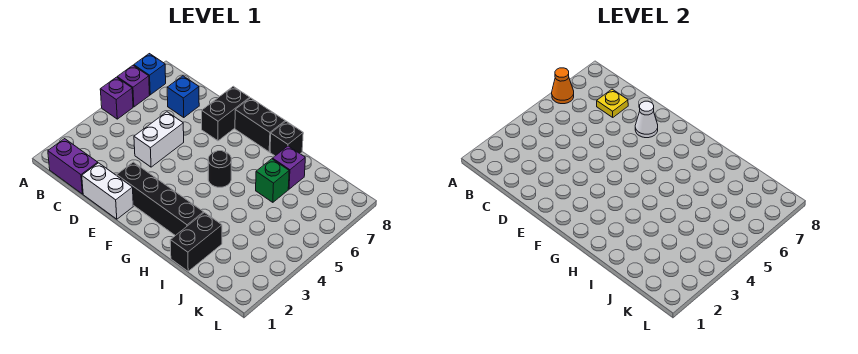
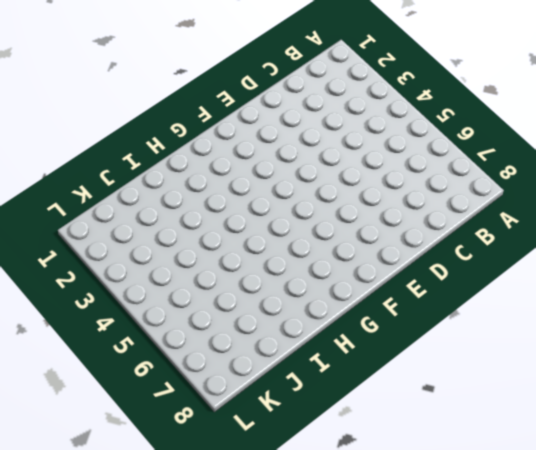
none -> purple 1x1 brick [100,77,133,119]
none -> purple 1x1 brick [117,65,150,107]
none -> blue 1x1 brick [134,54,166,95]

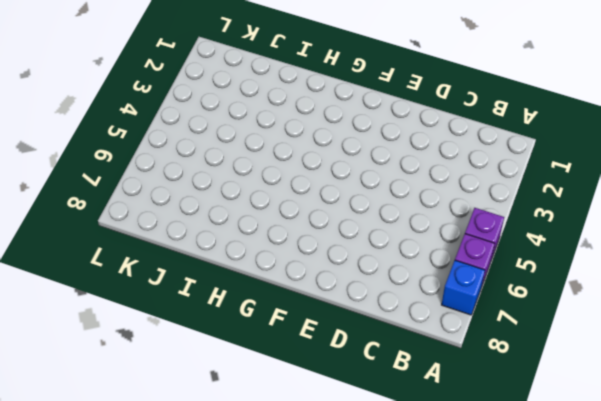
none -> purple 1x2 brick [48,139,98,194]
none -> blue 1x1 brick [167,76,199,117]
none -> white 1x2 brick [82,163,133,219]

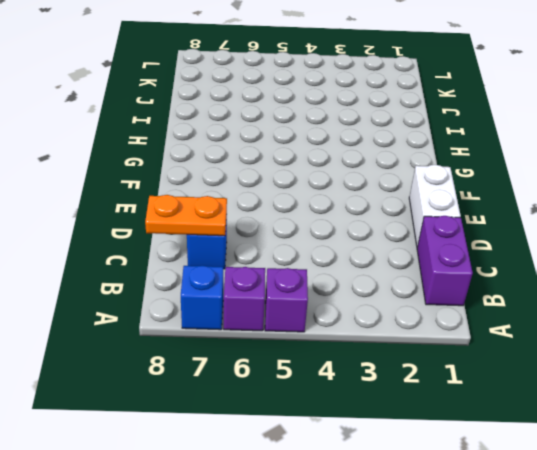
orange 1x2 plate [145,195,227,236] -> yellow 1x1 plate [597,89,628,117]
none -> white 1x2 brick [134,112,184,167]
none -> black 1x4 brick [117,162,204,236]
none -> black 1x2 brick [202,86,250,141]

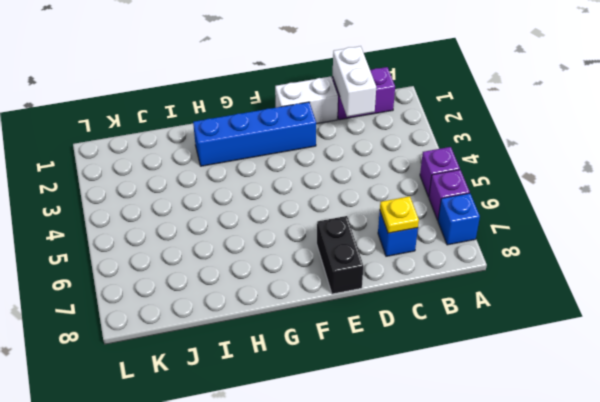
white 1x2 brick [333,46,376,117] -> white 1x2 brick moved to [134,112,184,167]
blue 1x4 brick [193,102,316,166] -> black 1x4 brick [117,162,204,236]
none -> black 1x2 brick [235,98,285,152]
none -> black 1x1 round brick [208,151,231,187]
none -> black 1x1 brick [270,121,303,156]

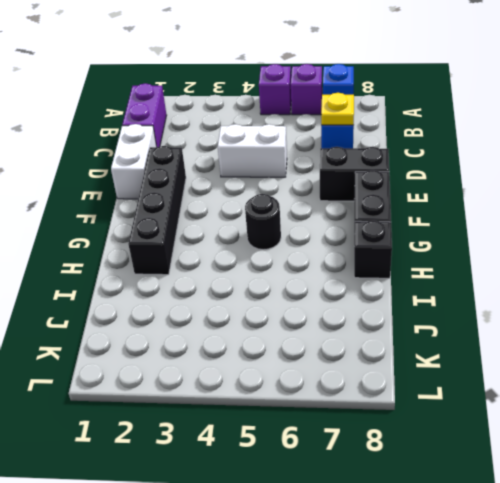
none -> black 1x2 brick [170,213,222,271]
none -> green 1x1 brick [256,159,289,202]
none -> purple 1x1 brick [273,146,305,189]

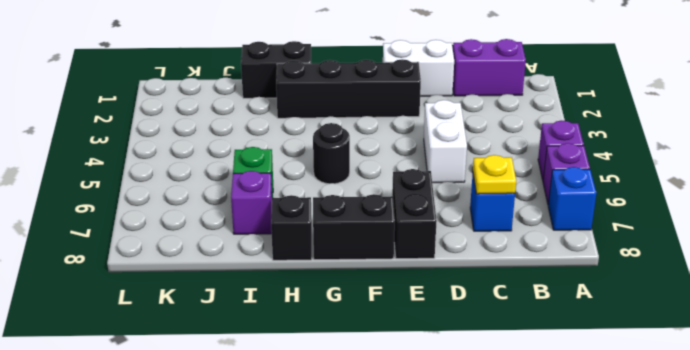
black 1x2 brick [241,41,311,98] -> black 1x2 brick turned to [170,213,222,271]
none -> orange 1x1 cone [552,68,574,104]
none -> white 1x1 cone [635,101,658,138]

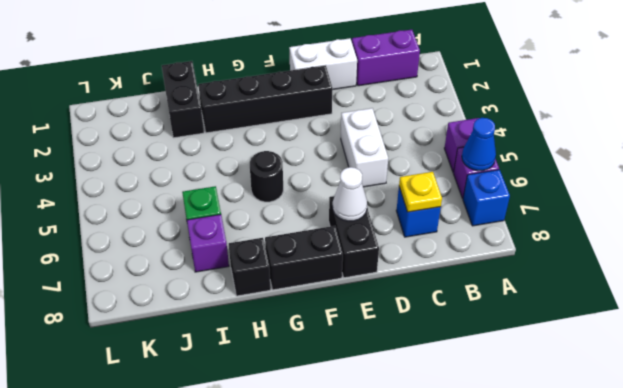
blue 1x1 cone [462,118,496,171] -> orange 1x1 cone [552,68,574,104]

